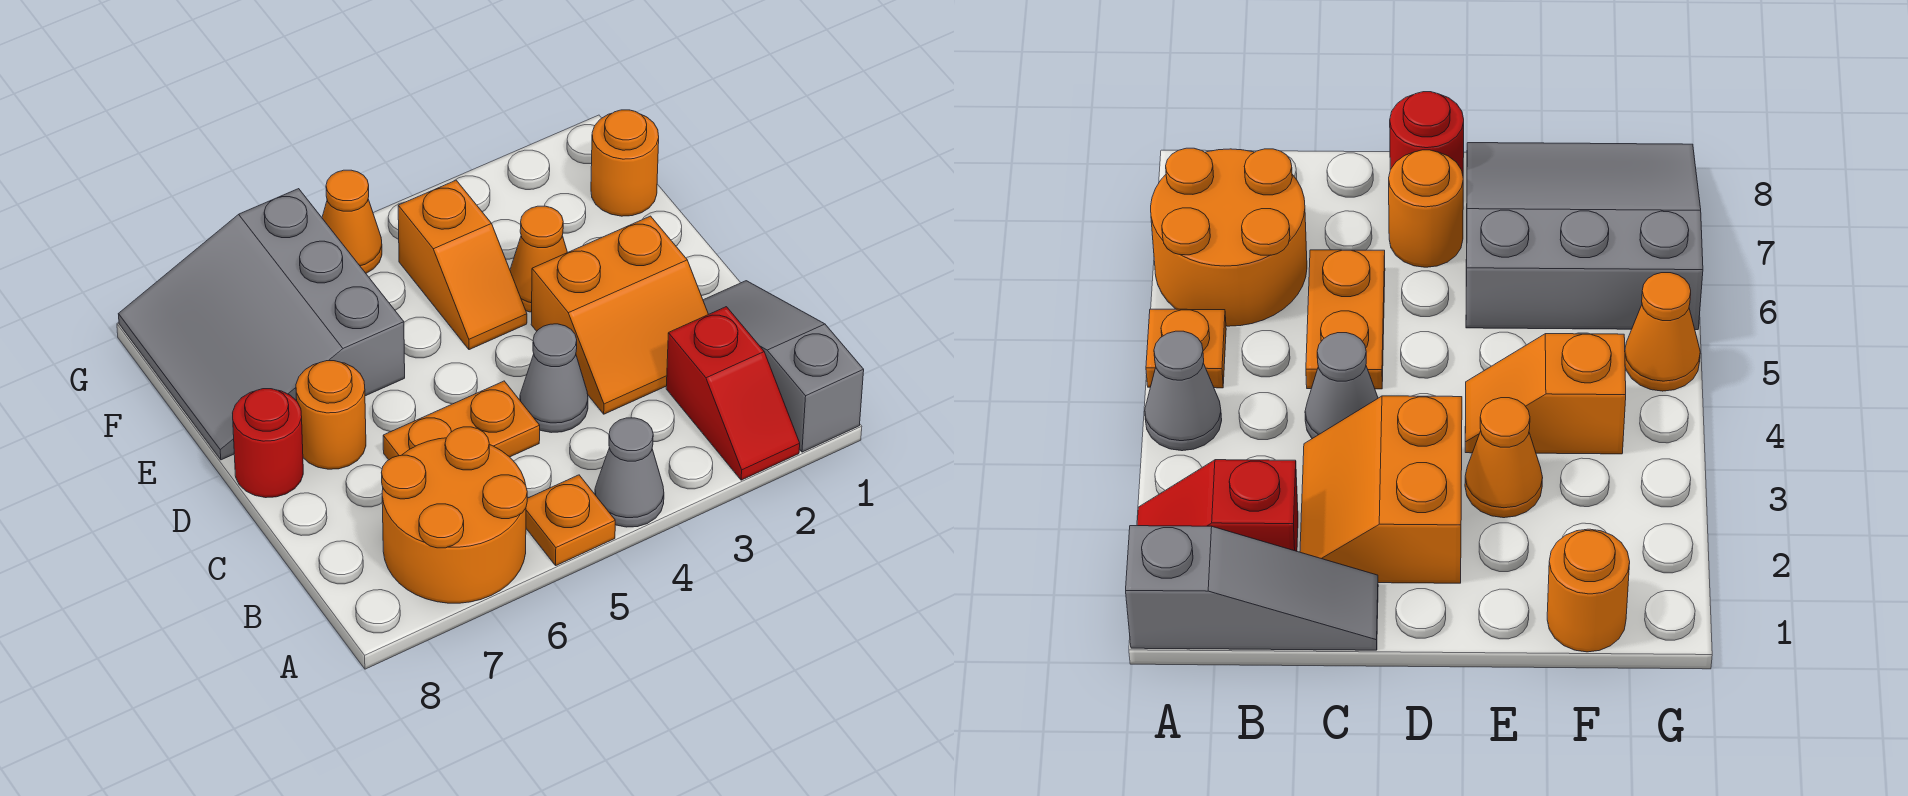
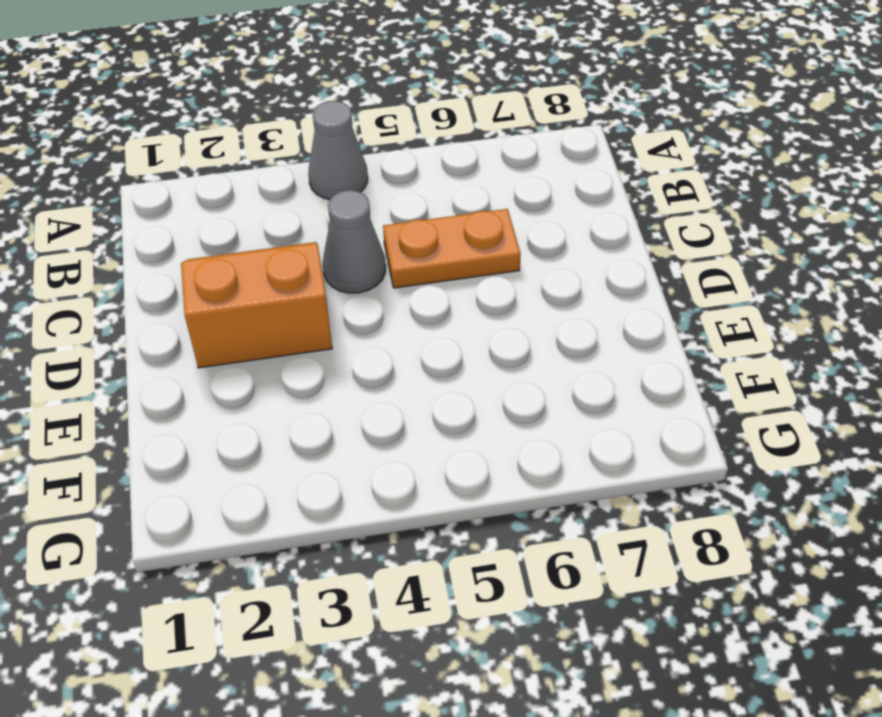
none -> grey 1x3 slope [703,281,864,452]
none -> red 1x2 slope [666,307,800,480]
none -> orange 1x1 plate [526,475,615,565]

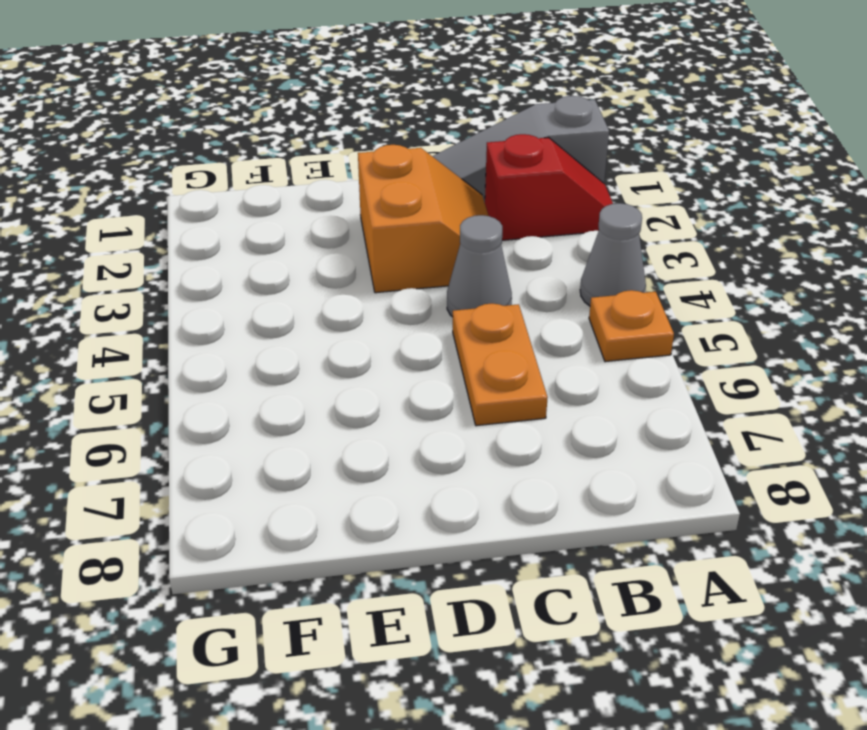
none -> orange 2x2 round brick [382,427,527,603]
none -> orange 1x1 round brick [296,361,366,469]
none -> red 1x1 round brick [233,389,303,498]

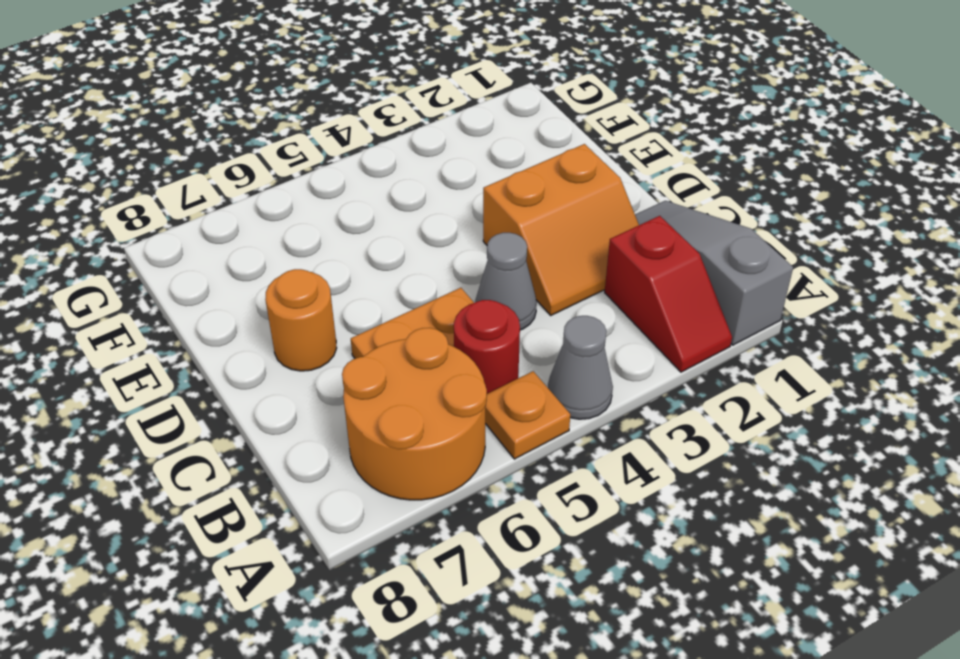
red 1x1 round brick [454,300,520,394] -> red 1x1 round brick moved to [233,389,303,498]
none -> orange 1x1 cone [510,206,568,312]
none -> orange 1x2 slope [398,180,527,350]
none -> grey 3x3 slope [119,189,405,460]

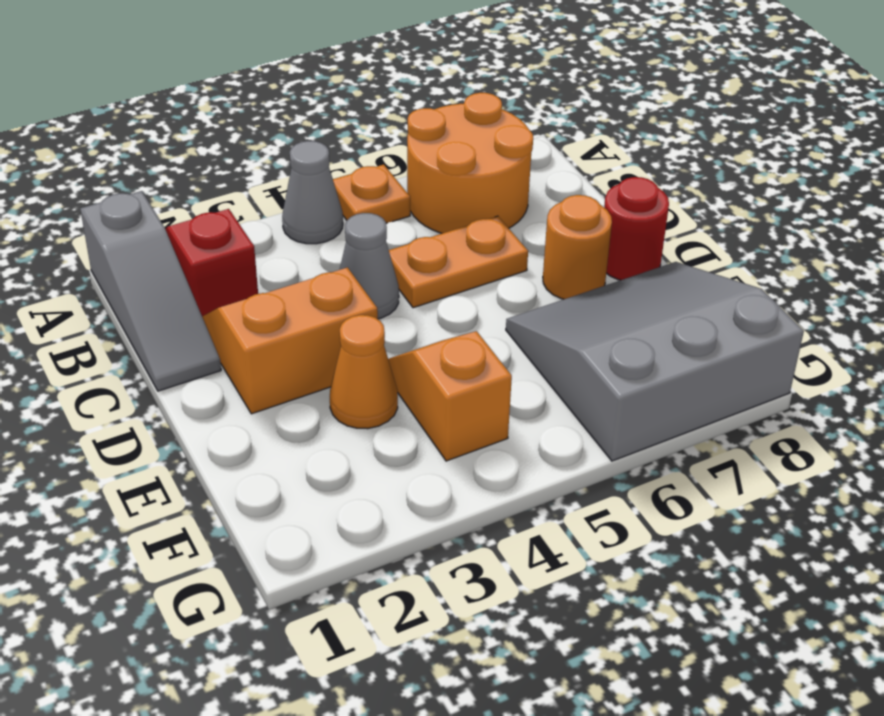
grey 3x3 slope [506,262,804,461] -> grey 3x3 slope turned to [119,189,405,460]
none -> orange 1x1 round brick [591,110,659,216]
none -> orange 1x1 cone [322,170,382,273]

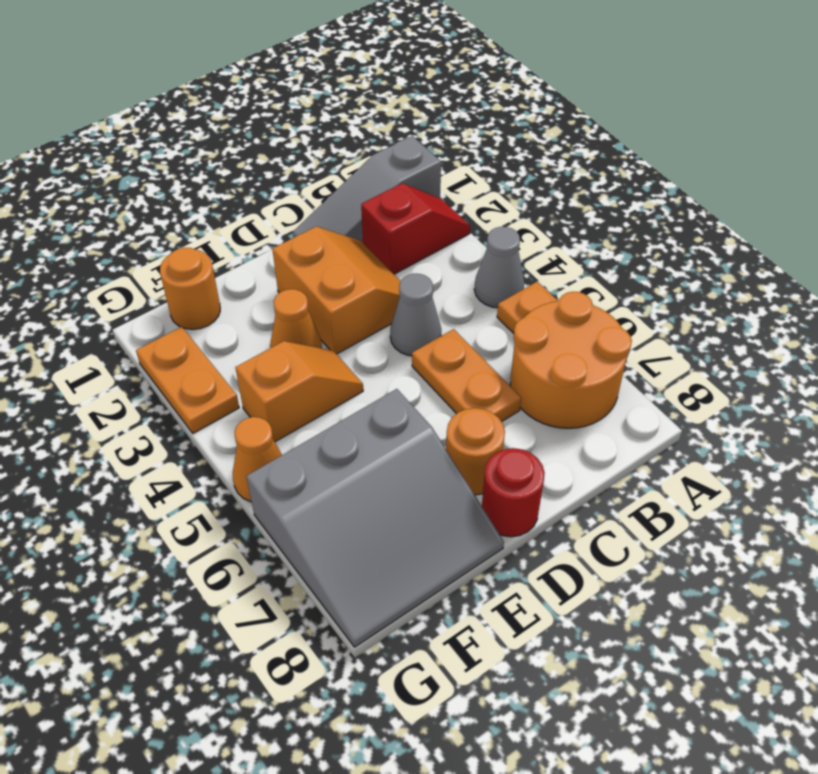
orange 1x2 plate [136,327,239,433] -> none

